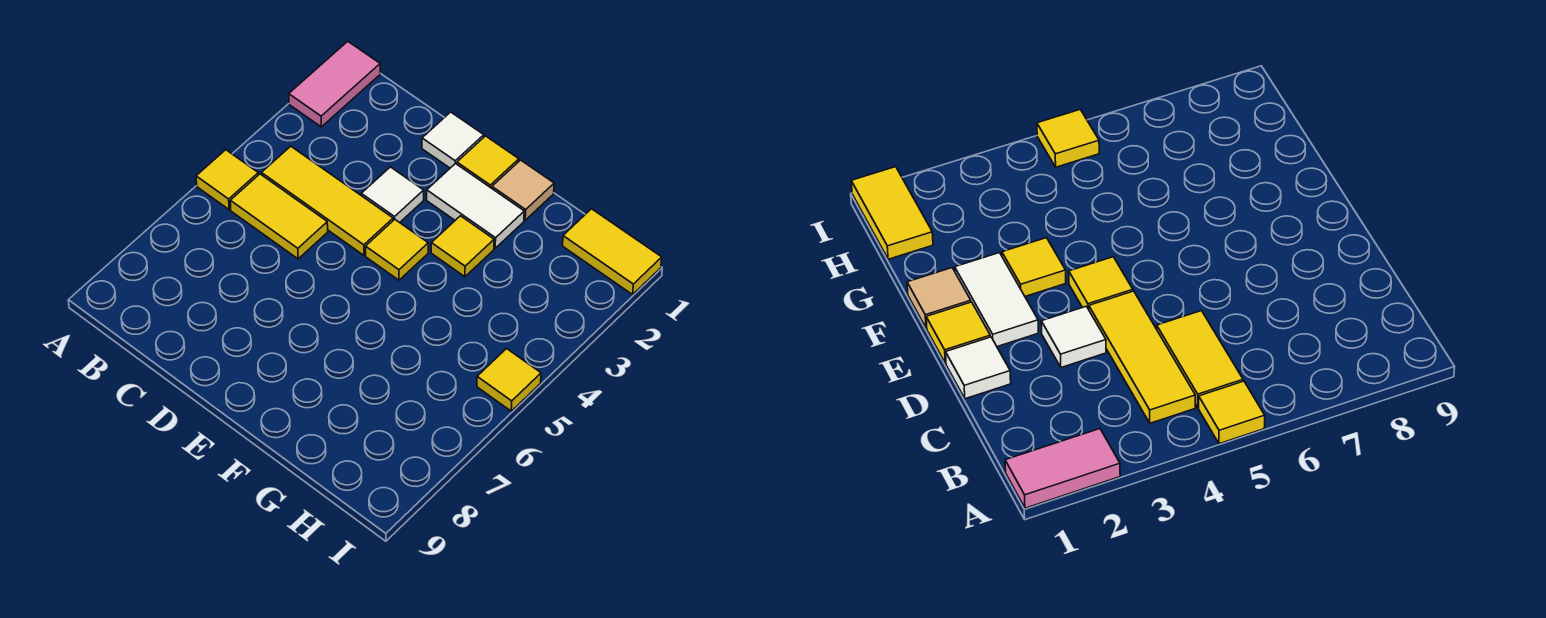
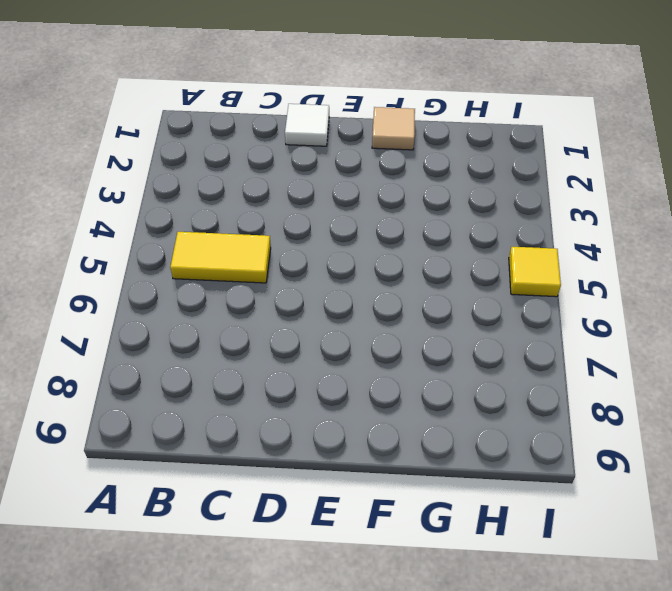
none -> pink 1x2 tile [289,41,380,127]
none -> yellow 1x1 tile [196,150,258,210]
none -> yellow 1x3 tile [261,146,393,255]

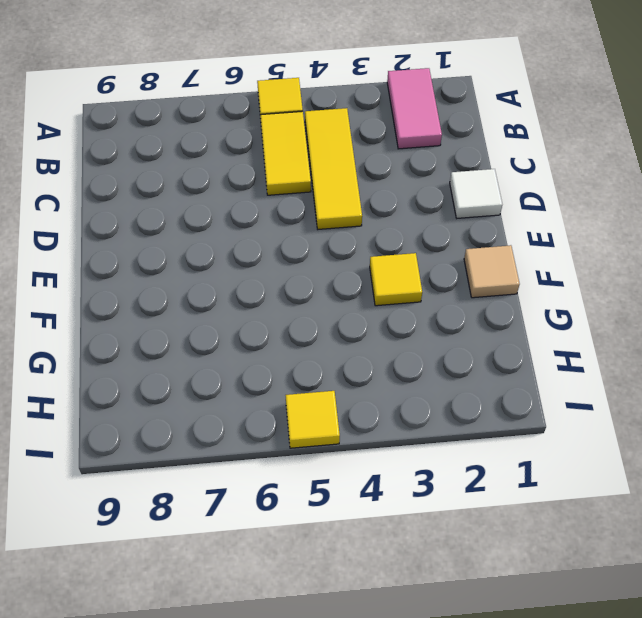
pink 1x2 tile [387,68,442,149] -> pink 1x2 tile turned to [289,41,380,127]
none -> white 1x1 tile [361,167,424,223]
none -> yellow 1x1 tile [457,136,519,188]
none -> white 1x2 tile [427,163,524,248]

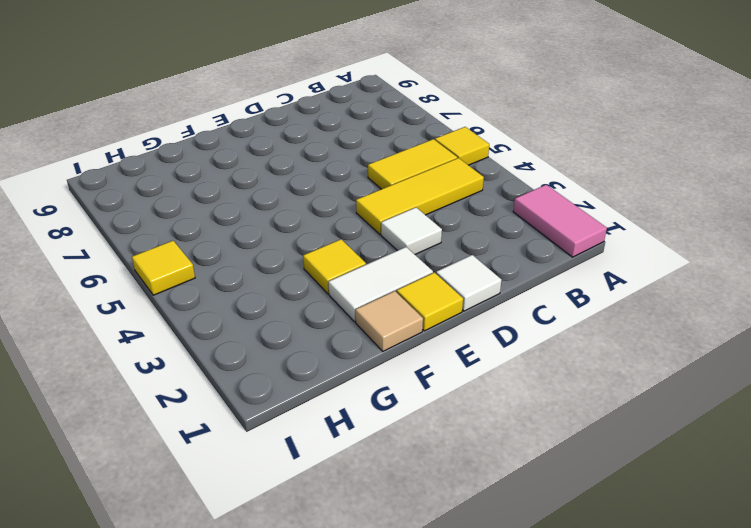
none -> yellow 1x1 tile [366,220,428,280]
none -> yellow 1x2 tile [563,209,662,294]

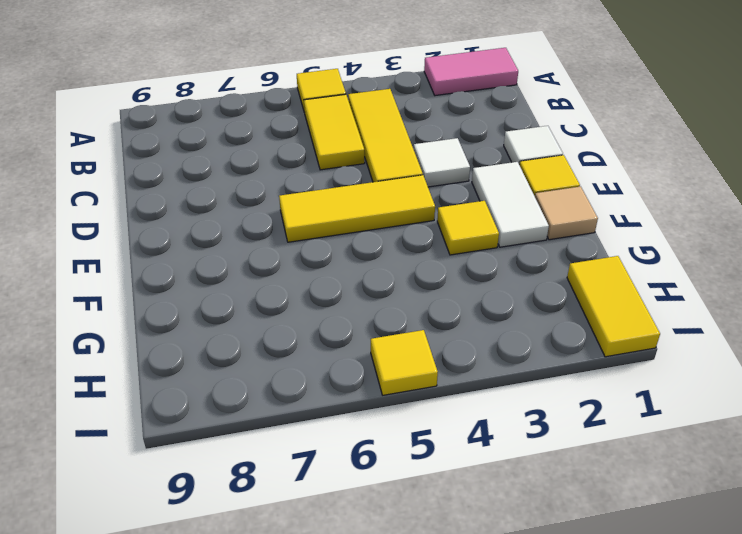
yellow 1x3 tile [279,175,435,242] -> yellow 1x1 tile [366,220,428,280]

